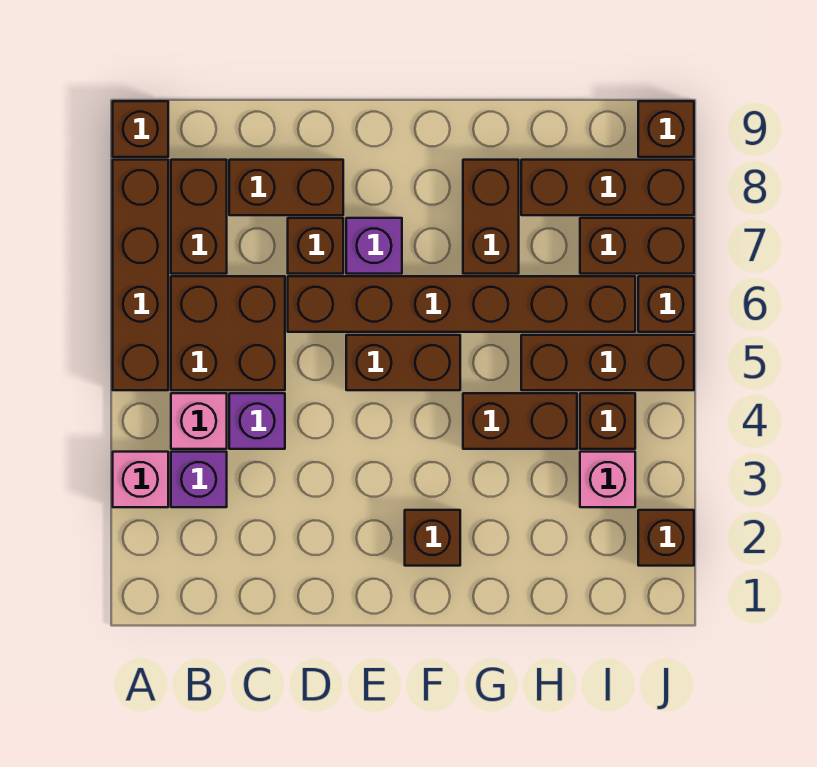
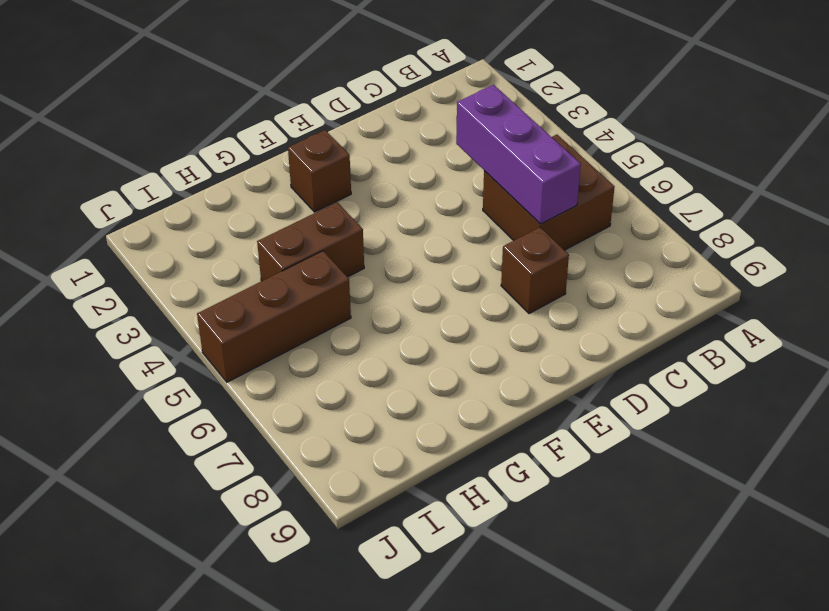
purple 1x3 brick [456,85,581,224] -> none
none -> pink 1x1 brick [113,452,168,507]
none -> brown 1x4 brick [113,160,168,390]
none -> brown 1x1 brick [113,101,168,157]

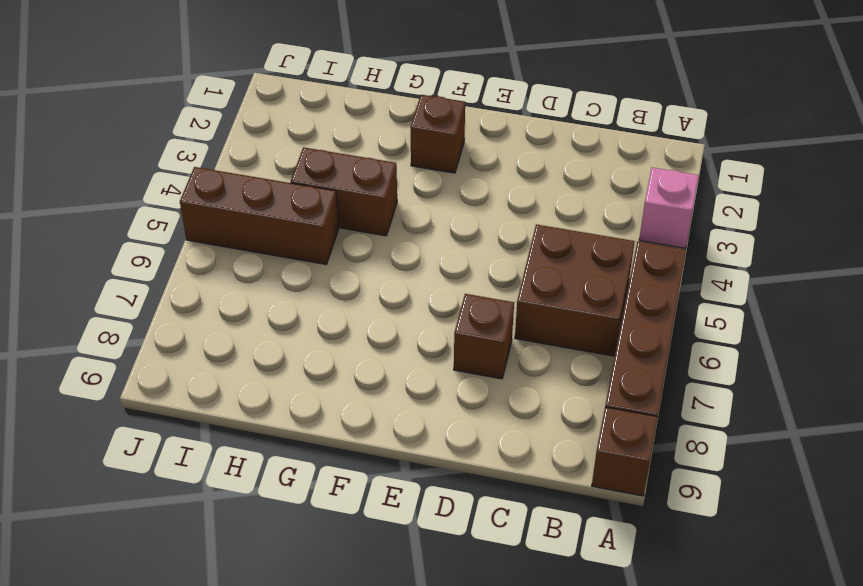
none -> purple 1x1 brick [171,452,227,507]
none -> pink 1x1 brick [171,393,227,449]
none -> brown 1x2 brick [171,160,227,274]

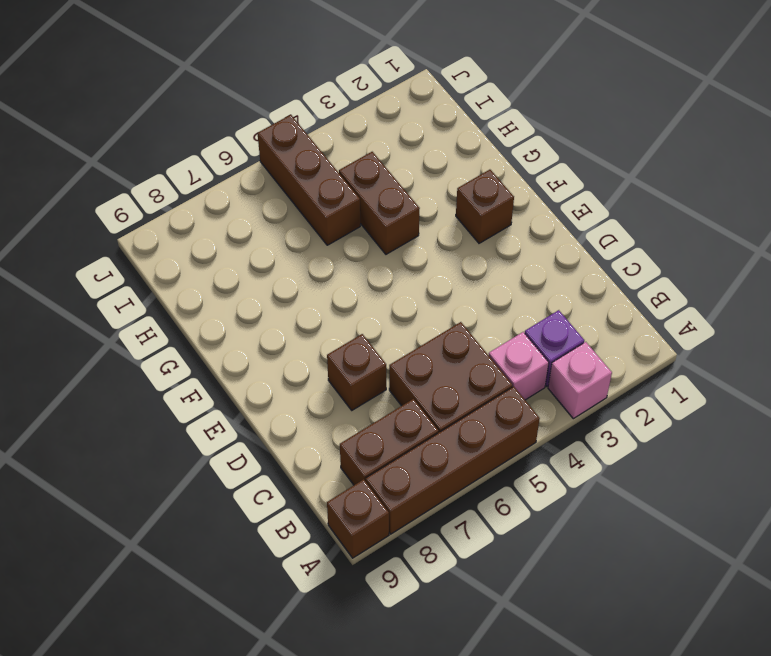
none -> purple 1x1 brick [229,393,285,449]
none -> brown 1x2 brick [229,160,343,215]
none -> brown 1x6 brick [288,276,635,332]

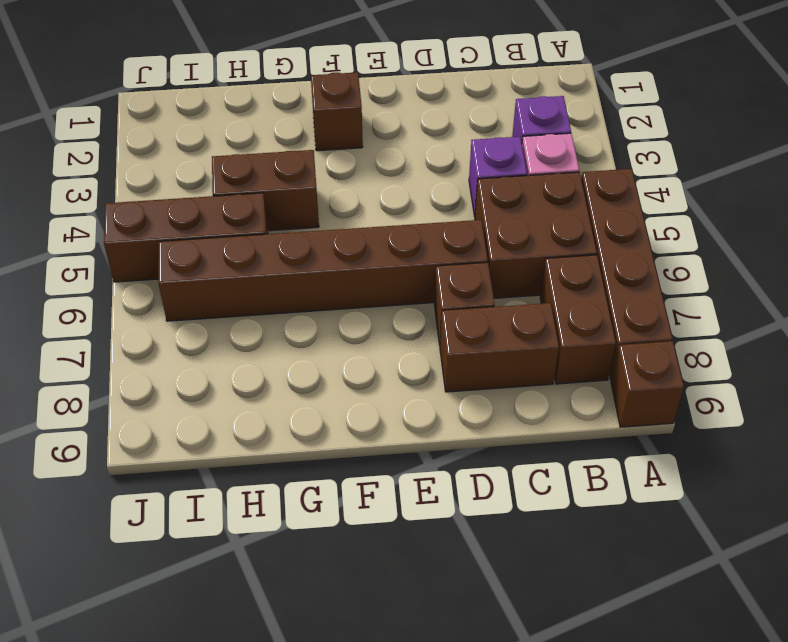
none -> pink 1x1 brick [113,452,168,507]
none -> brown 1x2 brick [346,335,460,390]
none -> purple 1x1 brick [346,218,402,274]

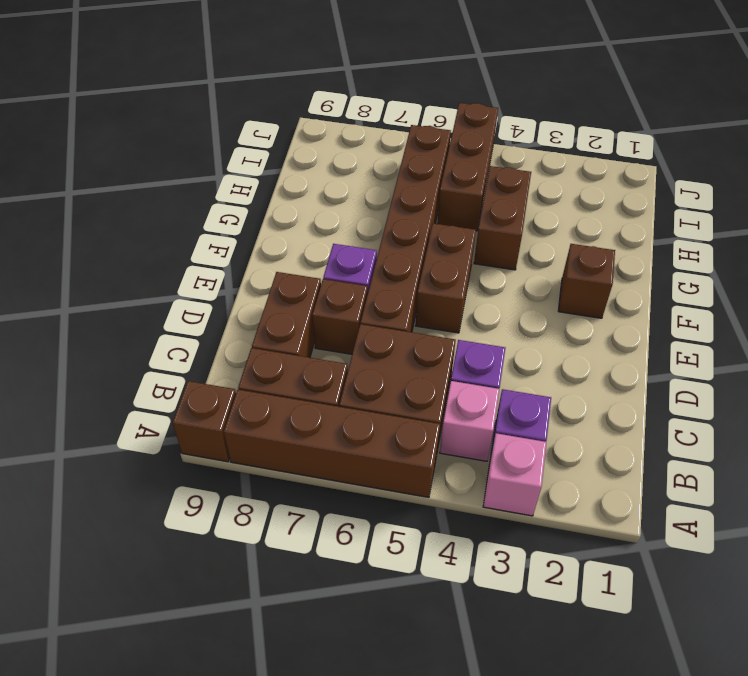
none -> brown 1x2 brick [463,160,519,274]
none -> brown 1x3 brick [521,160,694,215]
none -> pink 1x1 brick [580,452,635,507]

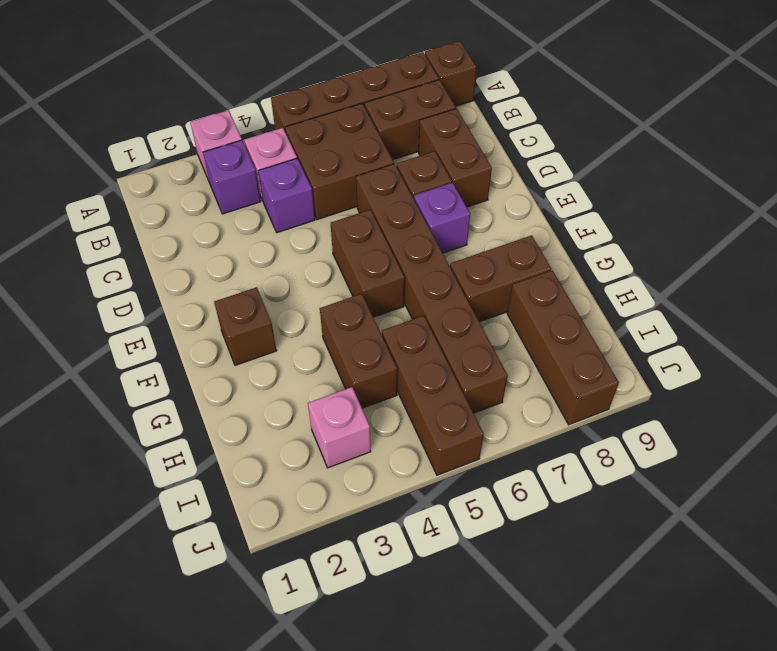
none -> brown 1x1 brick [580,393,635,449]
none -> brown 1x2 brick [580,218,694,274]
none -> brown 1x1 brick [638,510,694,566]

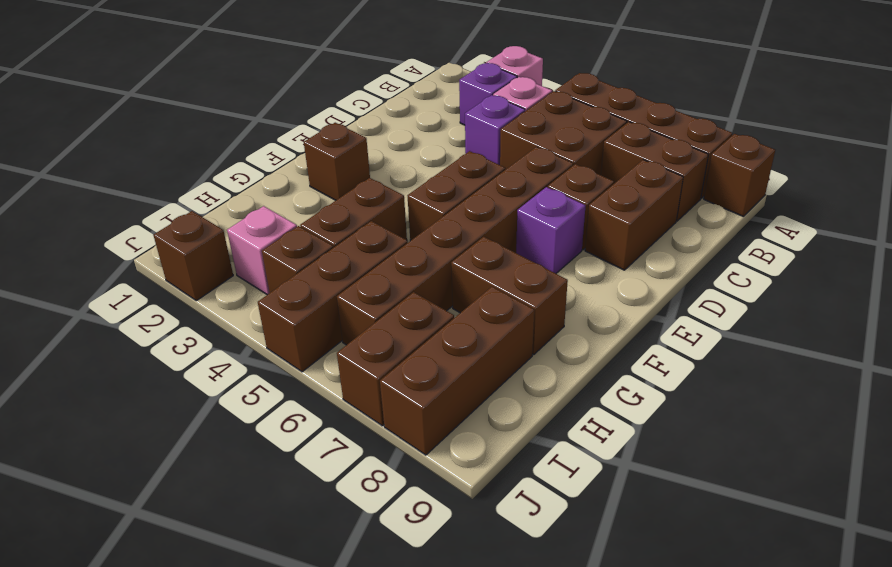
none -> brown 1x1 brick [638,276,694,332]
none -> brown 1x1 brick [638,101,694,157]

